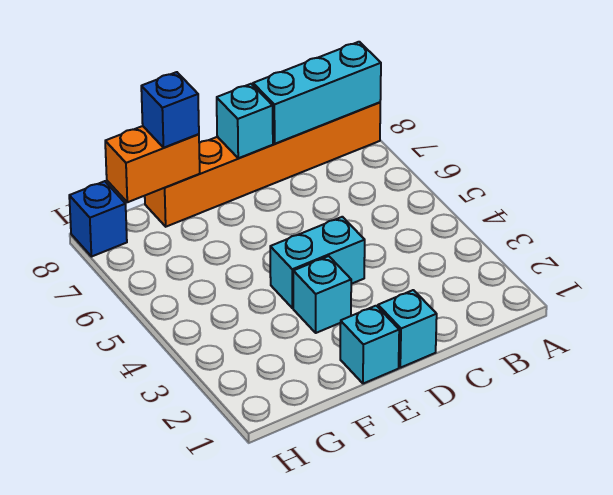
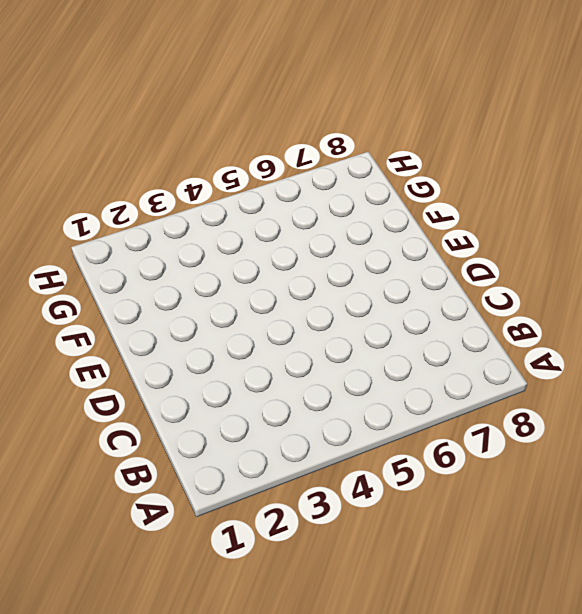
none -> orange 1x6 brick [145,102,380,227]
none -> cyan 1x1 brick [378,290,437,368]

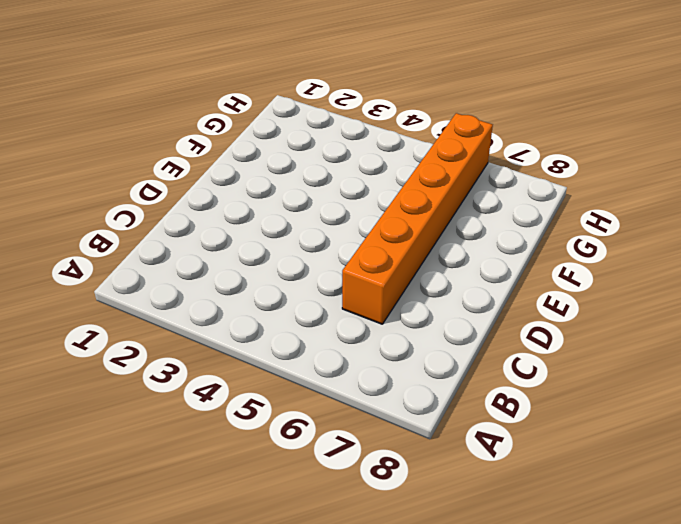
orange 1x6 brick [342,113,493,324] -> orange 1x6 brick moved to [145,102,380,227]
none -> cyan 1x1 brick [378,290,437,368]
none -> cyan 1x2 brick [270,217,365,308]

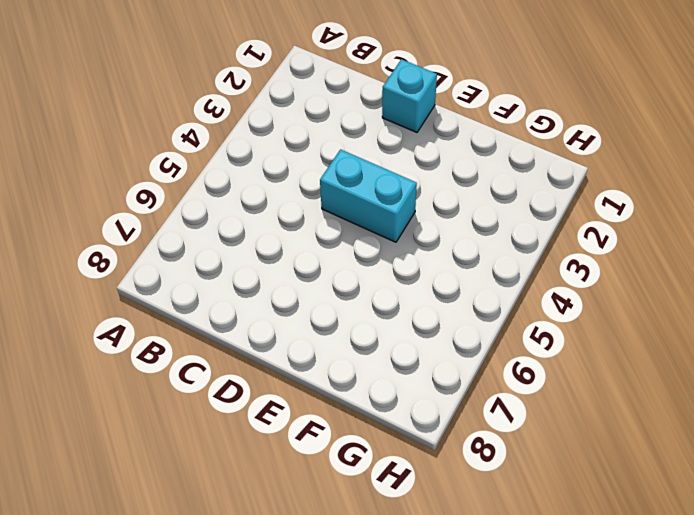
none -> orange 1x6 brick [145,102,380,227]
none -> cyan 1x1 brick [340,306,399,384]

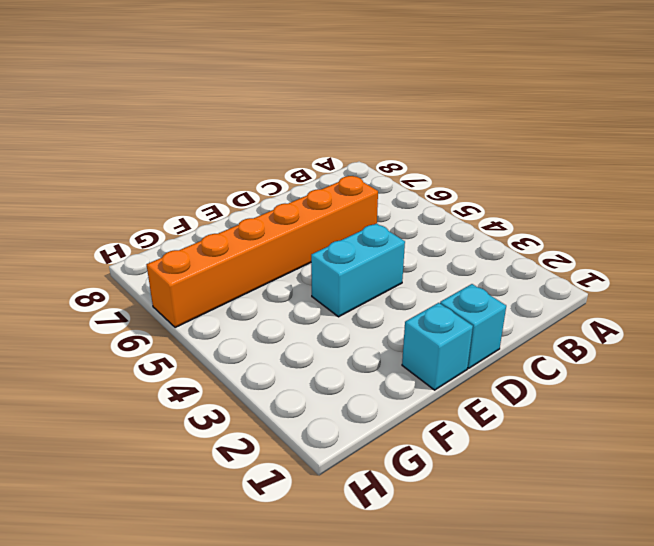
orange 1x6 brick [147,176,378,328] -> orange 1x6 brick moved to [145,102,380,227]
none -> cyan 1x1 brick [293,256,351,333]
none -> blue 1x1 brick [69,181,127,257]

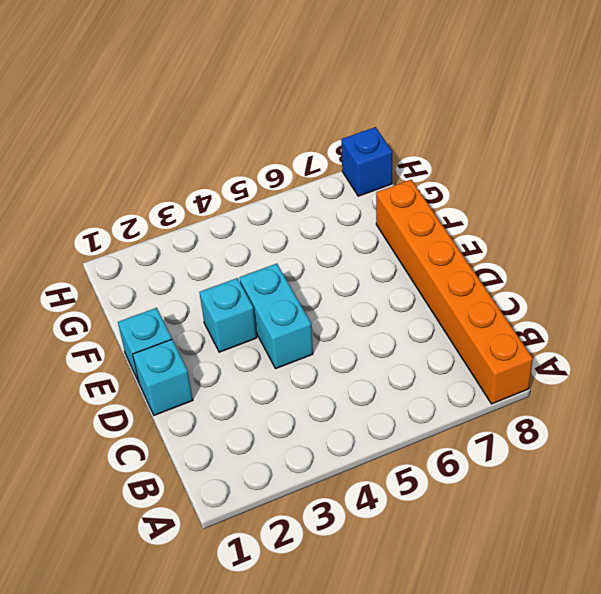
none -> cyan 1x3 brick [253,42,381,144]
none -> cyan 1x1 brick [217,84,273,158]

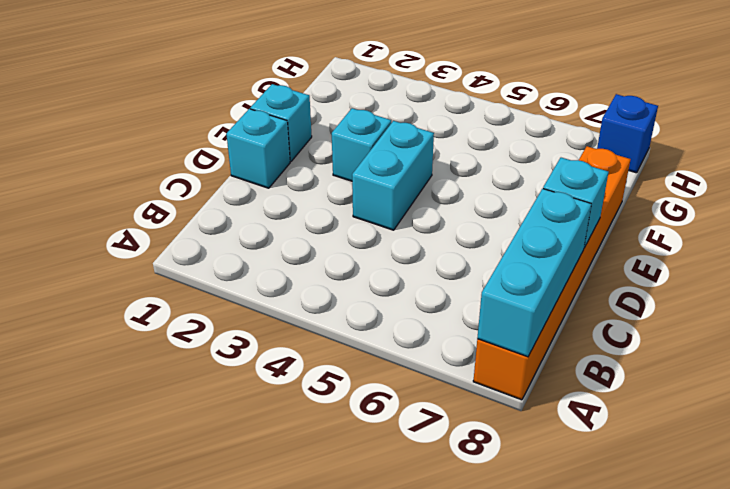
none -> orange 1x2 brick [105,126,200,202]
none -> blue 1x1 brick [141,72,199,148]

